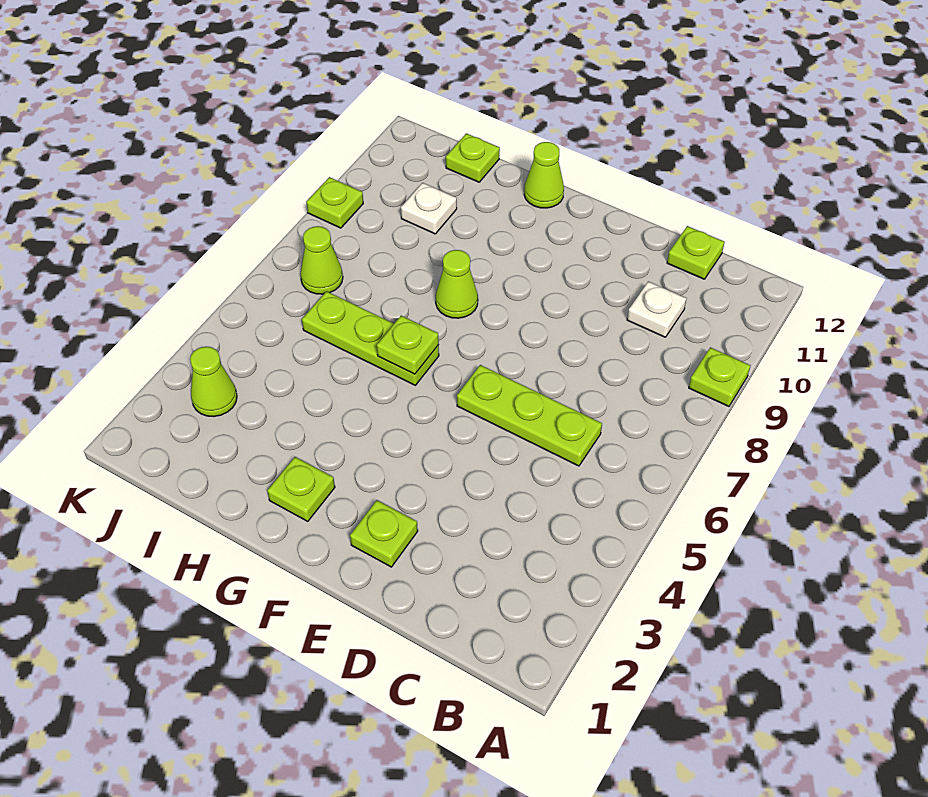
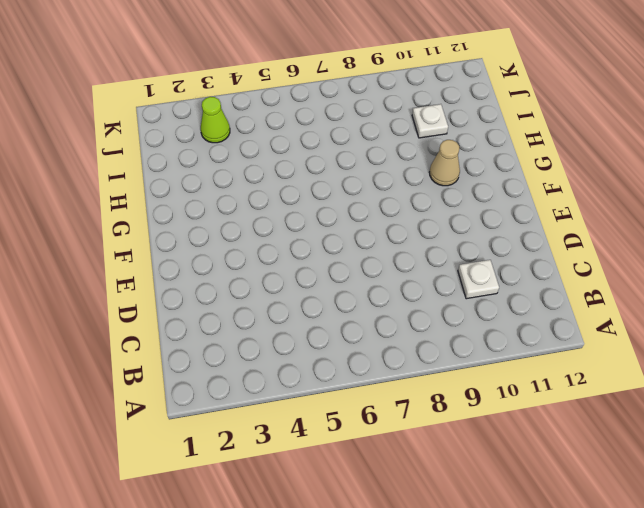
tan 1x1 cone [429,140,460,186] -> none
none -> lime 1x1 plate [689,347,751,406]
none -> lime 1x3 plate [457,365,602,466]
none -> lime 1x1 plate [667,226,725,279]

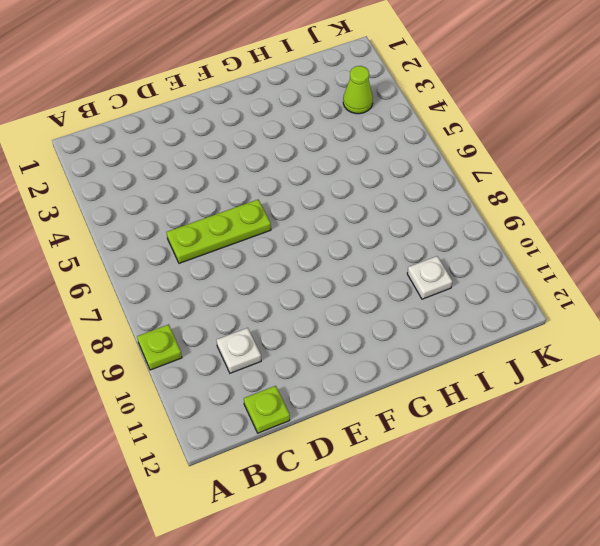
none -> lime 1x1 plate [350,500,418,567]
none -> lime 1x1 plate [267,457,335,521]
none -> lime 1x3 plate [302,291,439,385]

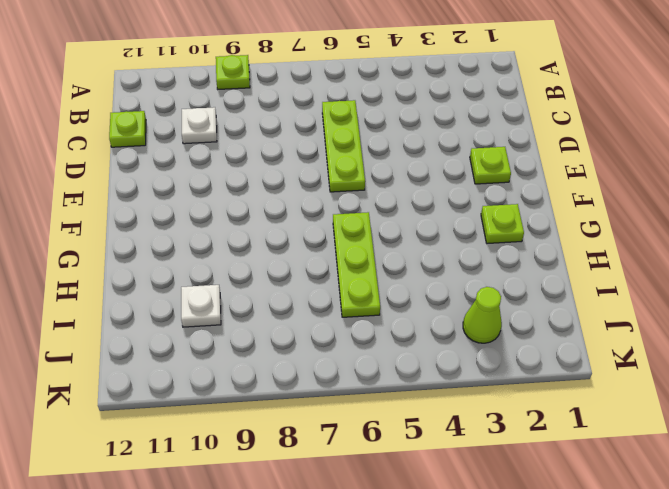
none -> lime 1x1 cone [436,250,478,318]
none -> lime 1x1 cone [524,142,564,208]
none -> lime 1x1 plate [446,133,500,182]

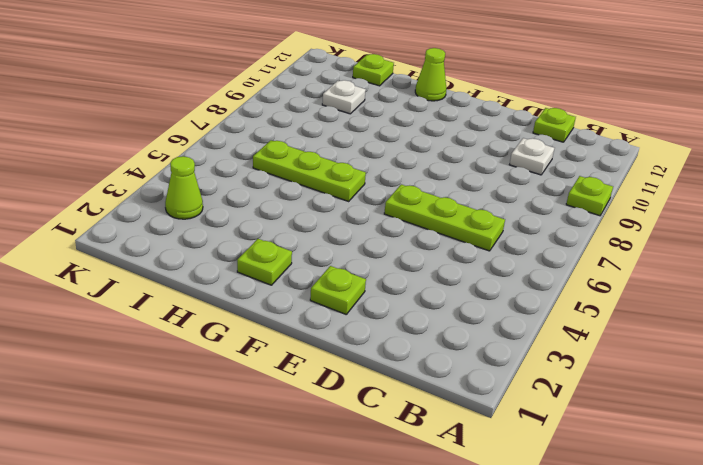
none -> lime 1x1 cone [436,250,478,318]
none -> lime 1x1 cone [300,226,343,294]
none -> lime 1x1 plate [306,177,363,228]

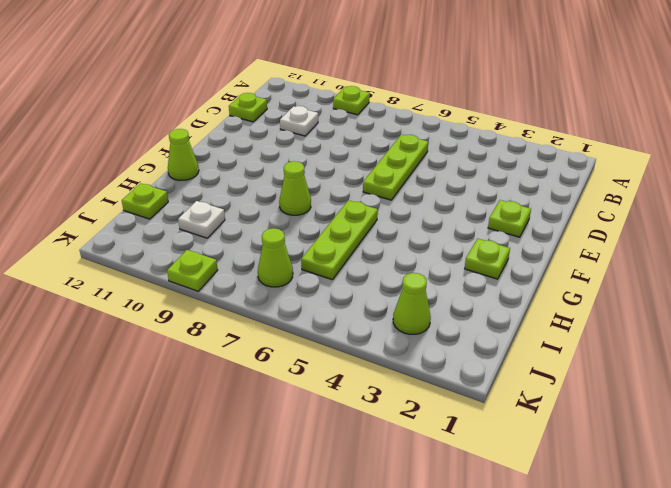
none -> lime 1x1 plate [377,316,439,374]

